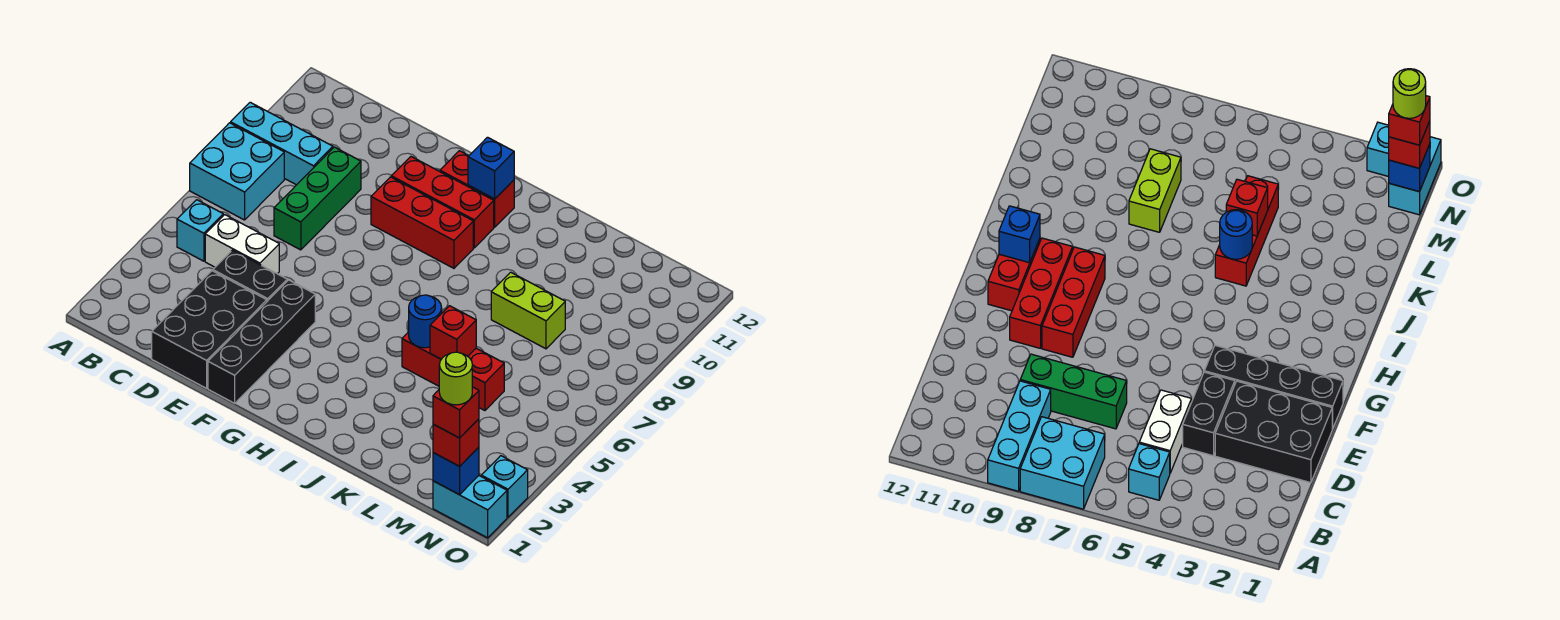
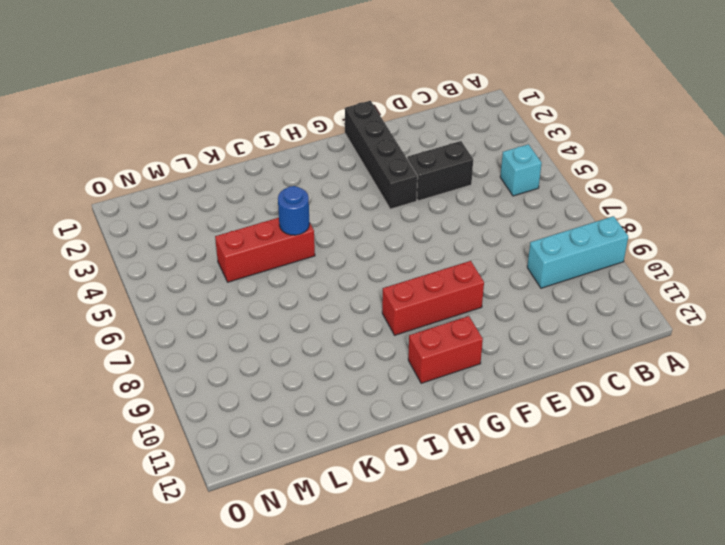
none -> cyan 2x2 brick [190,123,284,220]
none -> white 1x2 brick [205,215,279,274]
none -> black 2x3 brick [152,271,267,388]

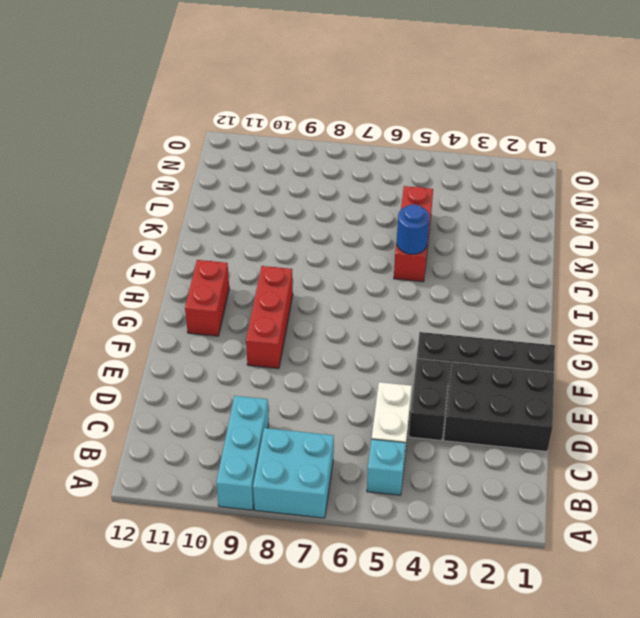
none -> green 1x3 brick [274,147,361,250]
none -> red 1x3 brick [391,157,494,248]
none -> lime 1x2 brick [491,272,565,349]

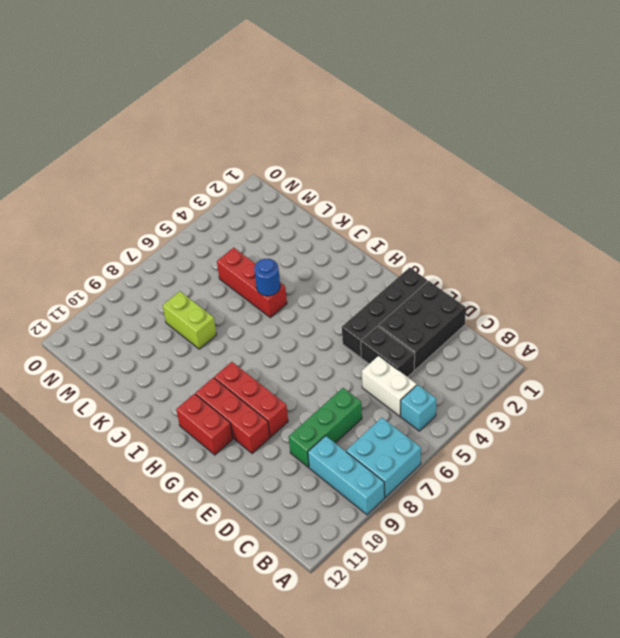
none -> cyan 1x2 brick [433,476,507,538]
none -> cyan 1x1 brick [481,456,528,517]
none -> blue 1x1 brick [468,137,514,199]

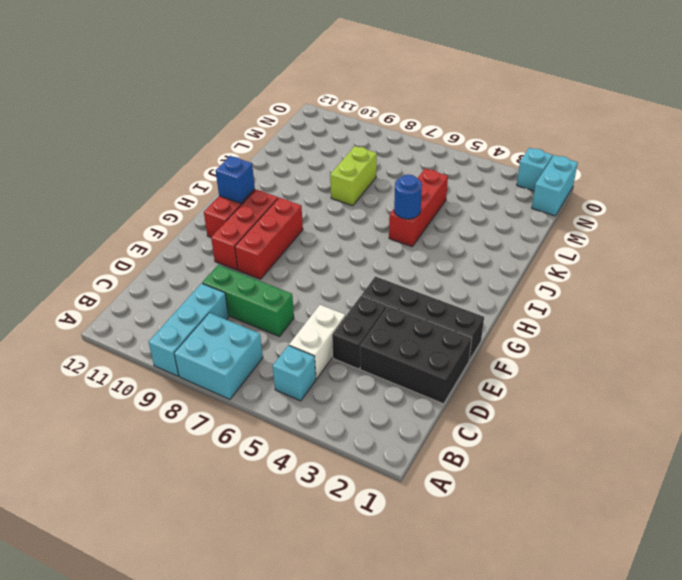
none -> red 1x1 brick [430,306,476,359]
none -> blue 1x1 brick [433,447,479,495]
none -> red 1x1 brick [433,419,479,466]

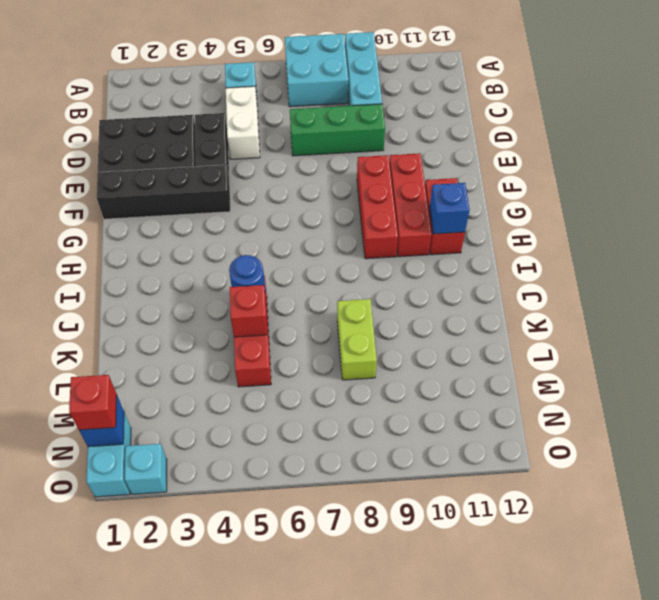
none -> red 1x1 brick [433,387,479,438]
none -> lime 1x1 round brick [439,352,472,405]

